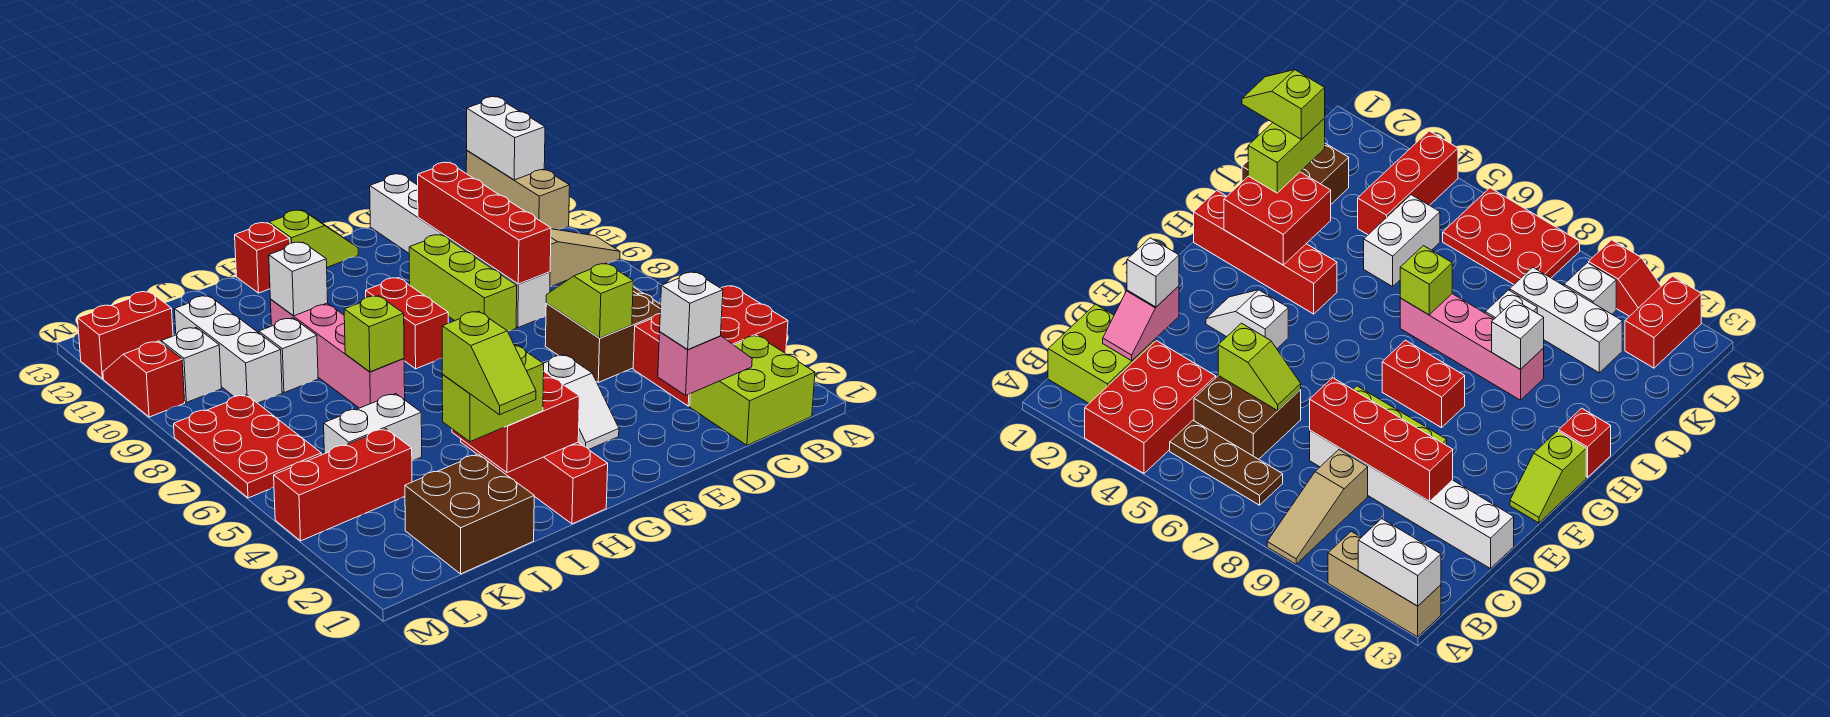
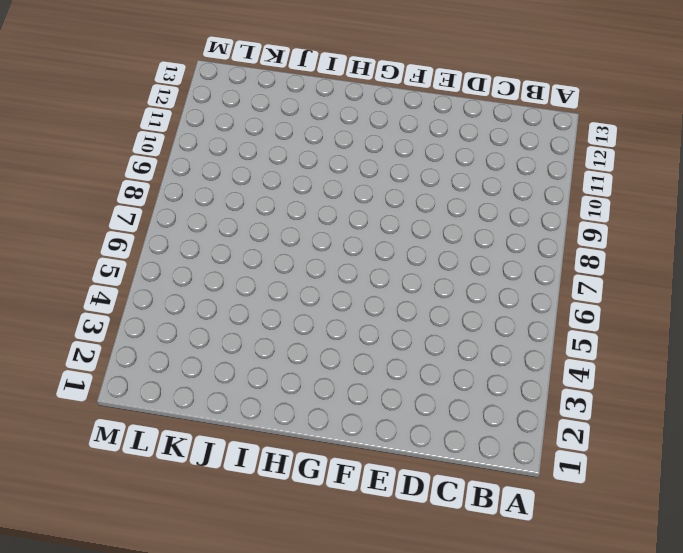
none -> red 2x3 brick [633,286,788,406]
none -> tan 1x3 slope [550,229,620,287]
none -> tan 1x3 brick [466,151,570,230]
none -> lime 2x2 brick [690,335,815,445]

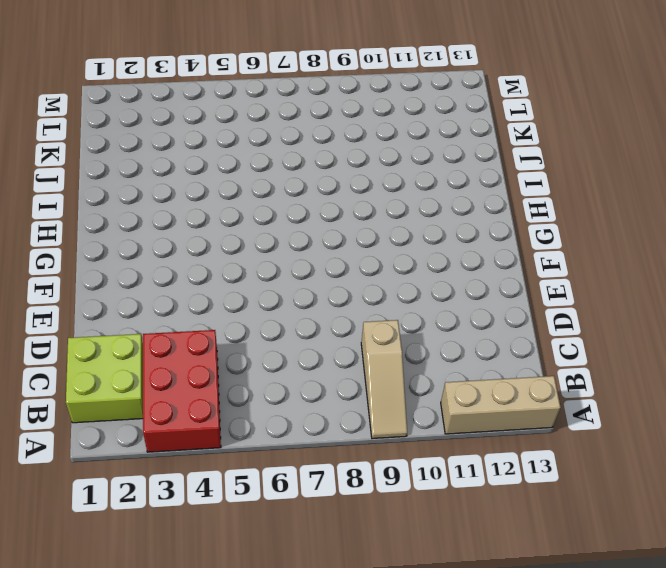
none -> brown 1x3 plate [1170,420,1283,505]
none -> brown 2x2 brick [545,291,661,382]
none -> white 1x6 brick [370,174,550,328]
none -> lime 1x3 brick [409,235,517,331]

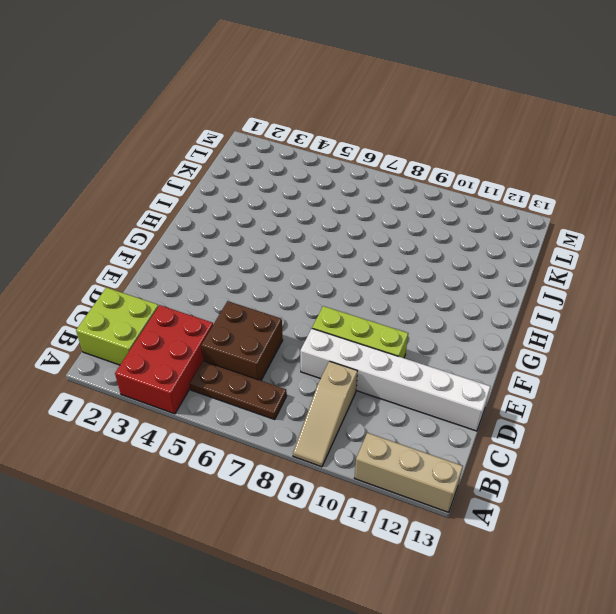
none -> white 1x2 slope [543,355,619,449]
none -> lime 1x2 slope [269,210,358,267]
none -> red 1x2 brick [366,278,448,369]
none -> red 1x4 brick [461,439,608,524]

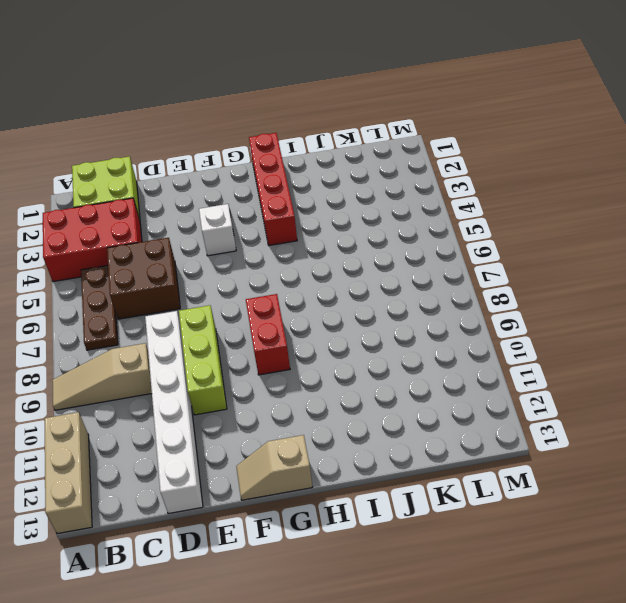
tan 1x2 slope [236,435,312,500] -> lime 1x2 slope [269,210,358,267]
none -> red 1x1 brick [235,223,290,293]
none -> pink 1x4 brick [270,300,405,408]
none -> brown 2x2 brick [405,454,534,574]
none -> white 1x2 brick [324,394,422,461]

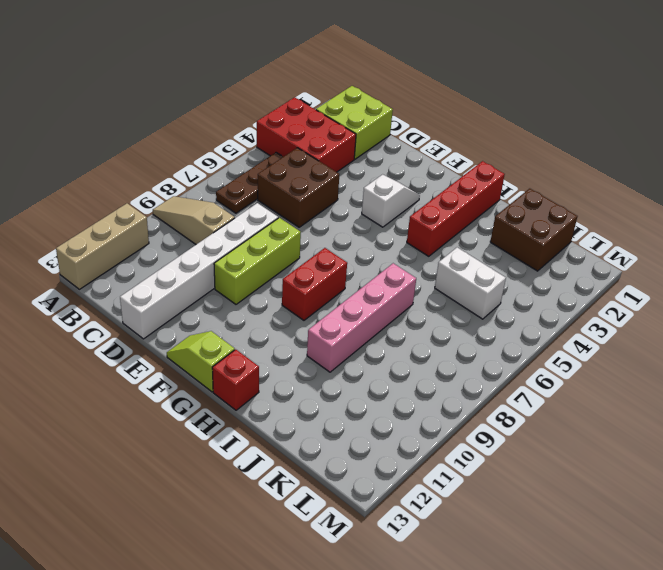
none -> white 1x1 brick [259,318,318,393]
none -> red 1x3 brick [274,429,412,541]
none -> white 1x3 brick [175,296,282,403]
none -> red 2x3 plate [174,395,321,498]

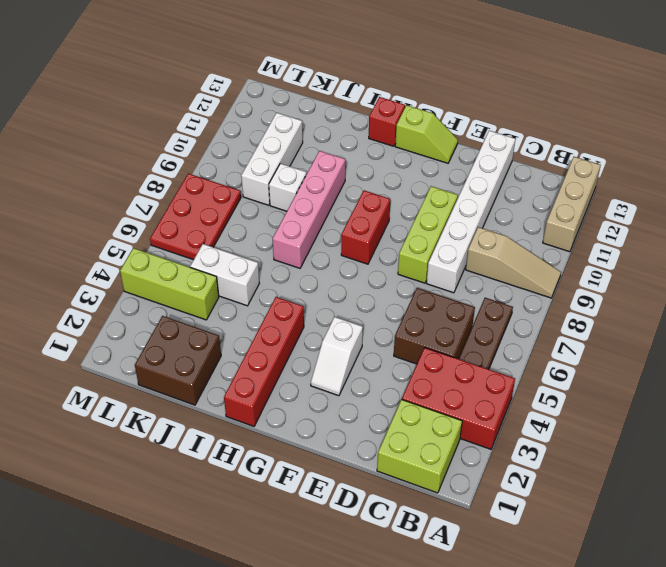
lime 1x3 brick [120,248,219,320] -> red 1x3 brick [274,429,412,541]
none -> white 1x1 brick [161,327,221,402]
none -> red 1x2 brick [78,291,173,379]
none -> red 1x2 slope [103,341,185,417]
none -> white 1x2 brick [467,97,545,180]

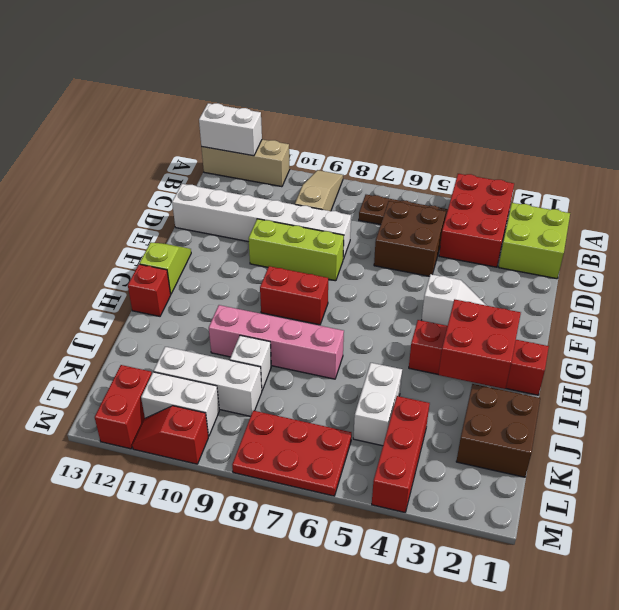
white 1x2 brick [141,372,219,436] -> white 1x1 brick [161,327,221,402]
none -> pink 1x2 slope [658,332,752,395]
none -> lime 1x2 slope [546,263,633,338]
none -> red 1x4 brick [418,162,551,284]
none -> lime 1x1 brick [344,296,404,372]

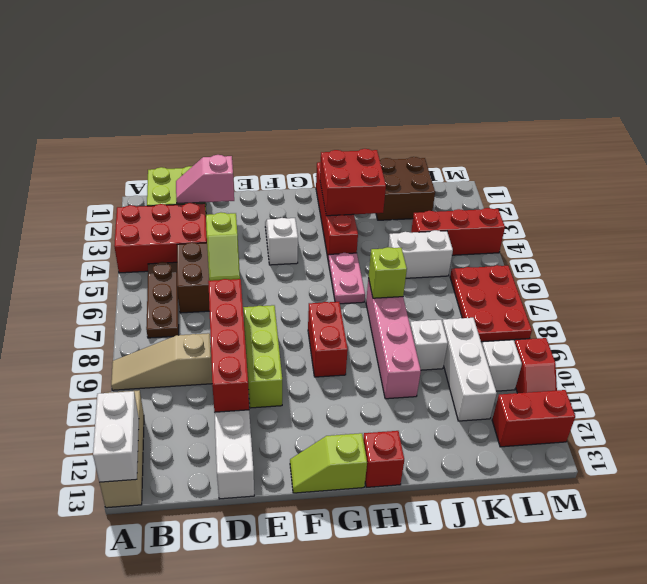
pink 1x2 plate [328,253,365,304] -> none
none -> white 1x1 brick [269,242,328,316]
none -> white 1x1 brick [660,272,723,349]
none -> lime 1x2 brick [442,345,544,442]
none -> lime 1x2 slope [442,311,536,415]

